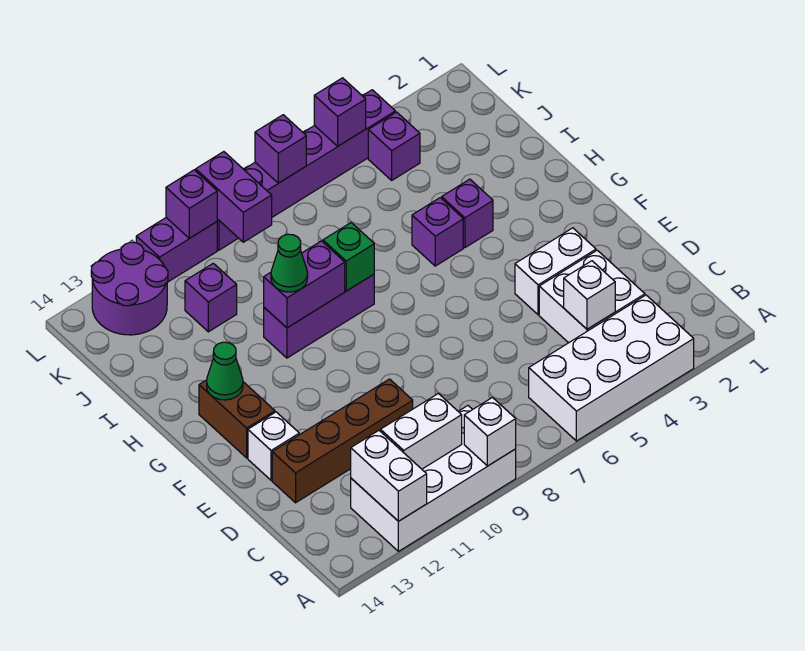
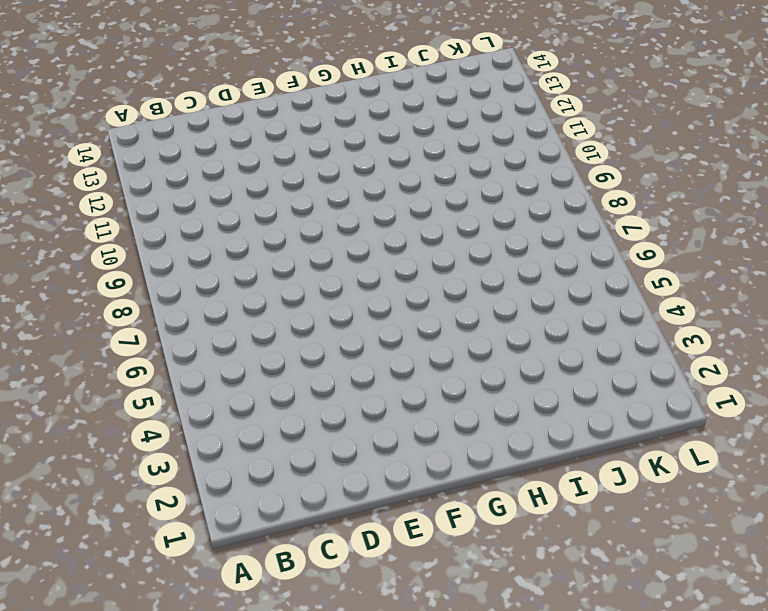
none -> white 2x4 brick [529,295,694,441]
none -> white 2x4 brick [351,406,516,551]
none -> white 2x2 brick [539,250,645,343]

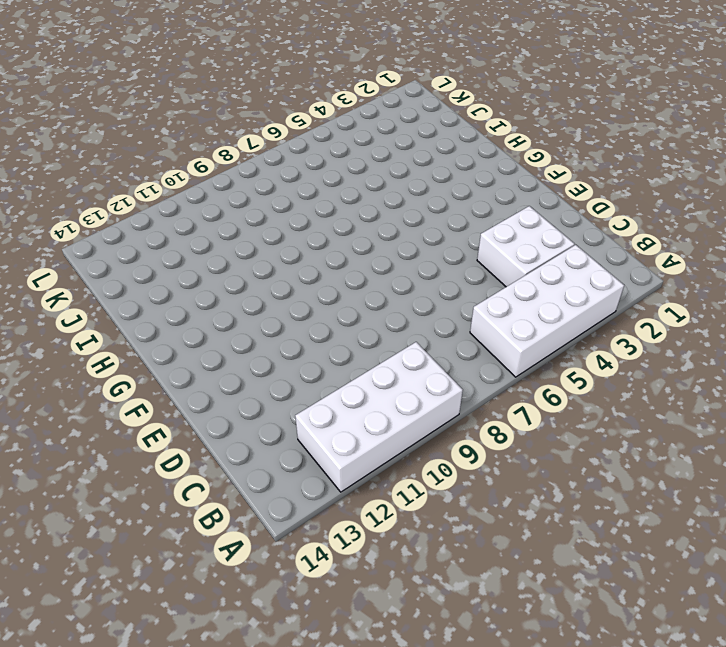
none -> brown 1x4 brick [272,379,413,503]
none -> white 1x2 brick [515,228,596,315]
none -> white 1x1 brick [248,412,299,480]

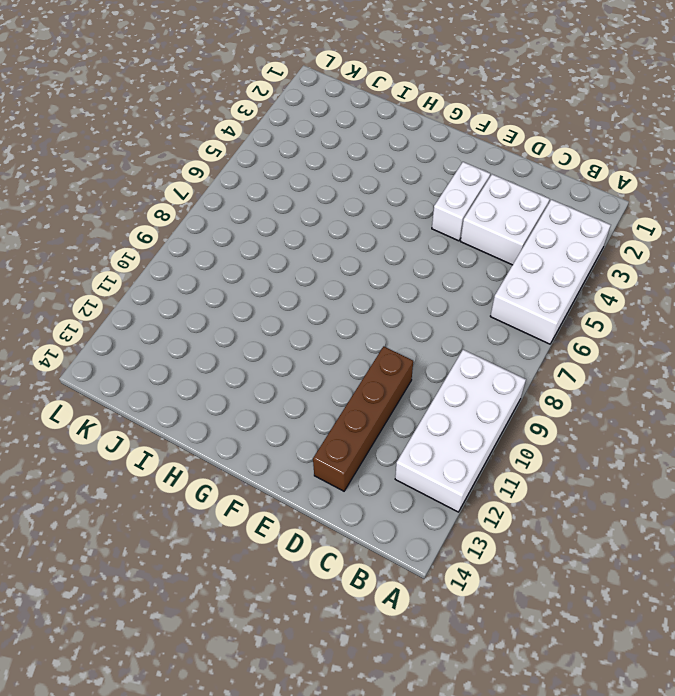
none -> white 1x1 brick [248,412,299,480]
none -> brown 1x2 brick [199,380,275,458]
none -> purple 1x1 brick [442,179,493,248]

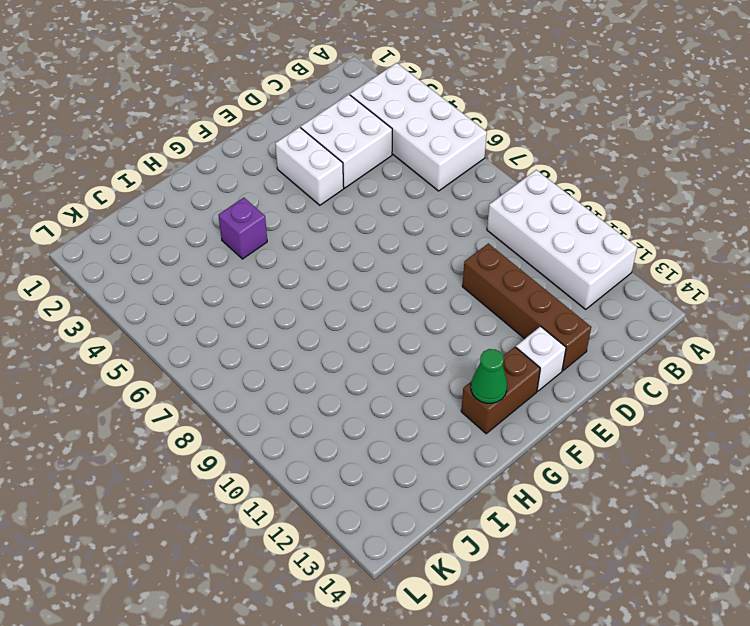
none -> purple 1x1 brick [412,198,463,266]
none -> purple 1x3 brick [264,274,374,358]
none -> purple 1x1 brick [185,263,237,332]

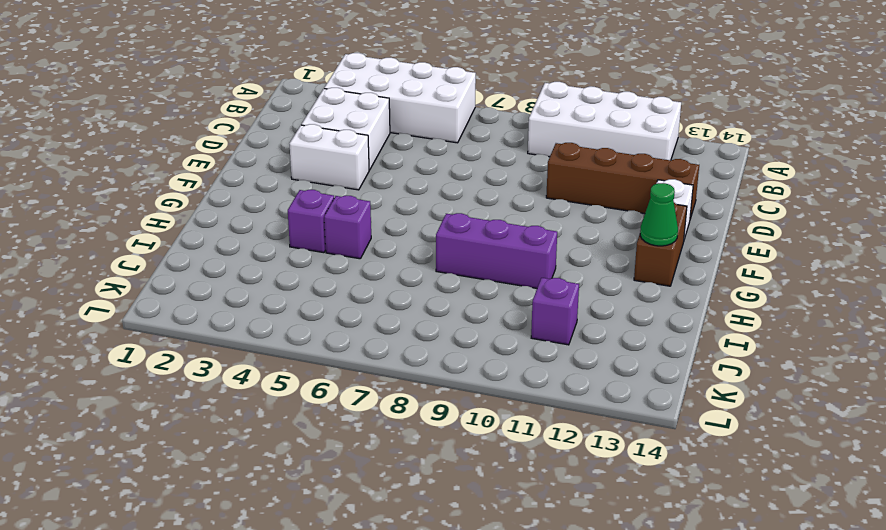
none -> purple 1x1 brick [368,112,420,180]
none -> purple 2x2 round brick [91,242,168,335]
none -> purple 1x6 brick [217,90,395,250]

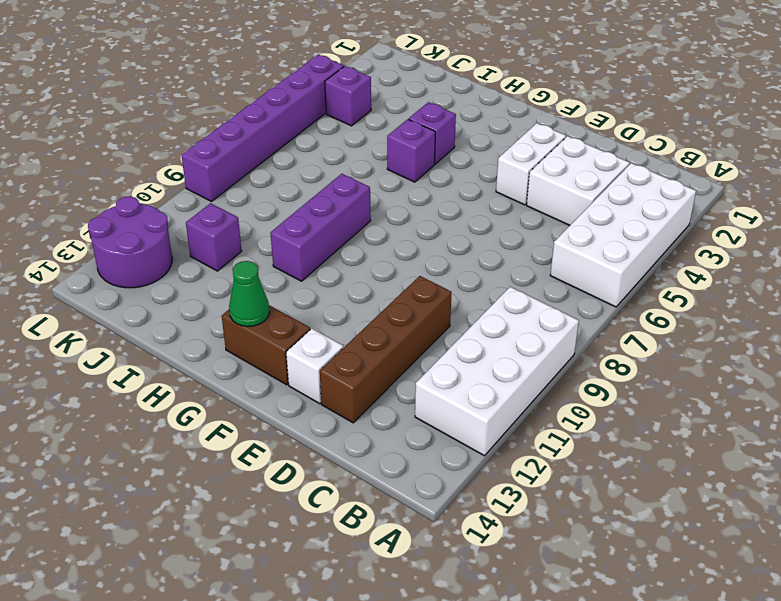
none -> purple 1x2 brick [136,218,217,282]
none -> white 1x1 brick [464,398,516,466]
none -> white 1x2 brick [351,431,427,521]

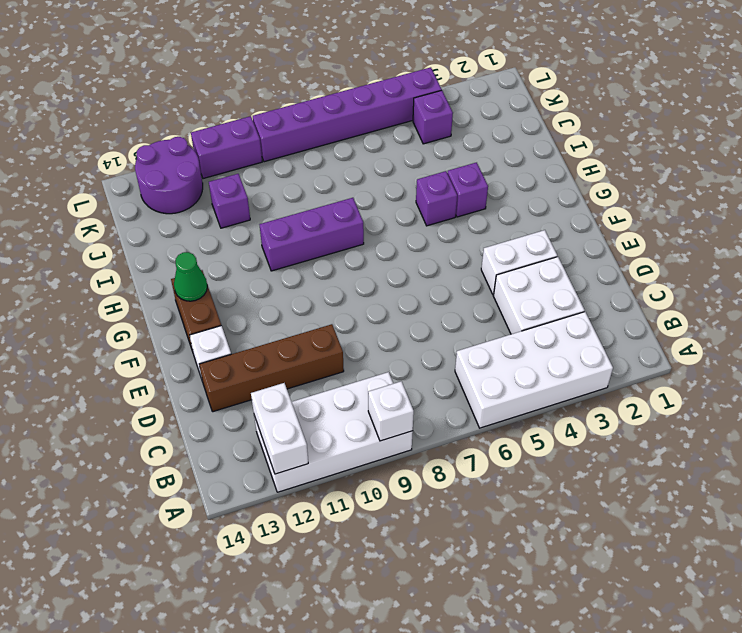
none -> white 1x2 brick [380,394,462,469]
none -> white 1x1 brick [564,261,615,329]
none -> green 1x1 brick [323,223,374,291]

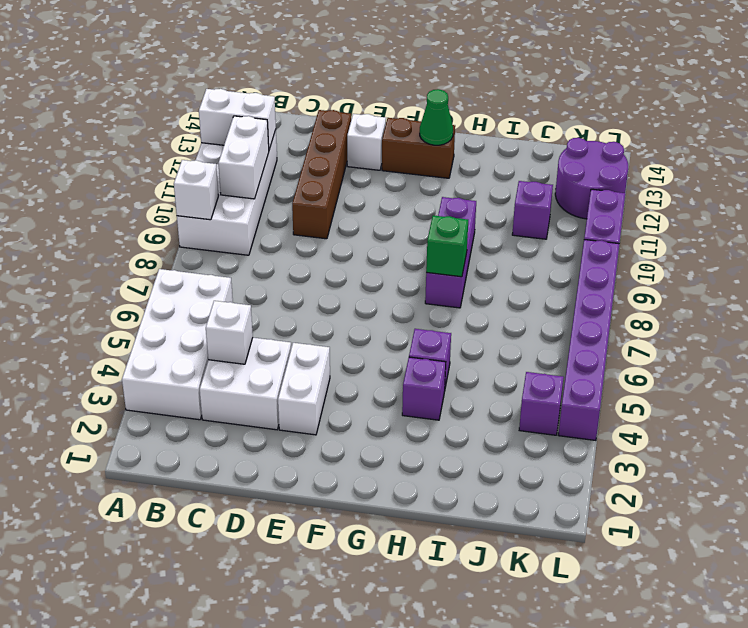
none -> purple 1x2 brick [264,241,345,328]
none -> purple 1x2 brick [196,152,272,242]
none -> purple 1x1 brick [314,78,366,146]

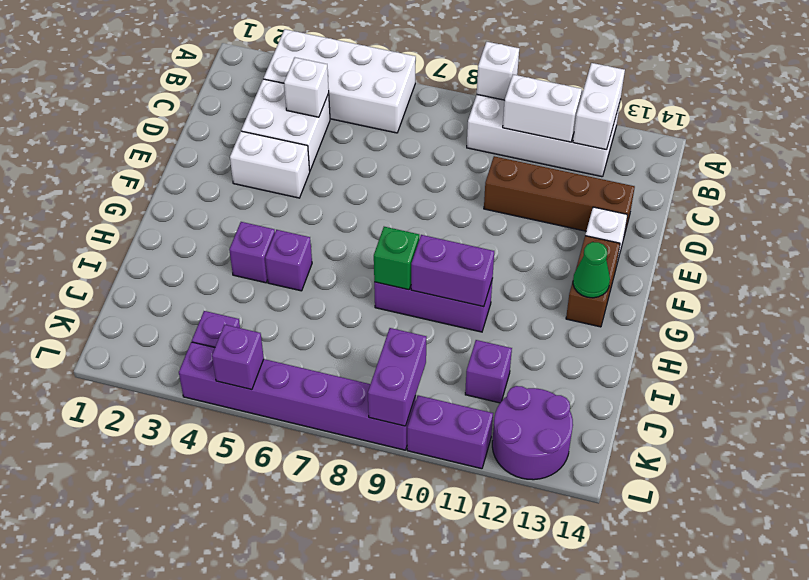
none -> purple 1x1 brick [255,115,306,183]
none -> purple 1x1 brick [166,170,217,238]
none -> green 1x1 cone [271,234,308,292]

